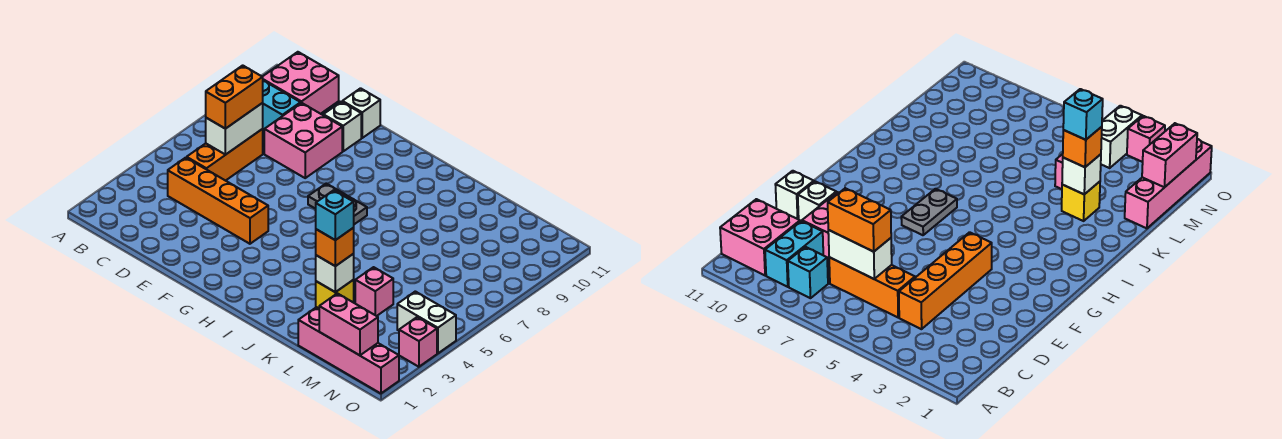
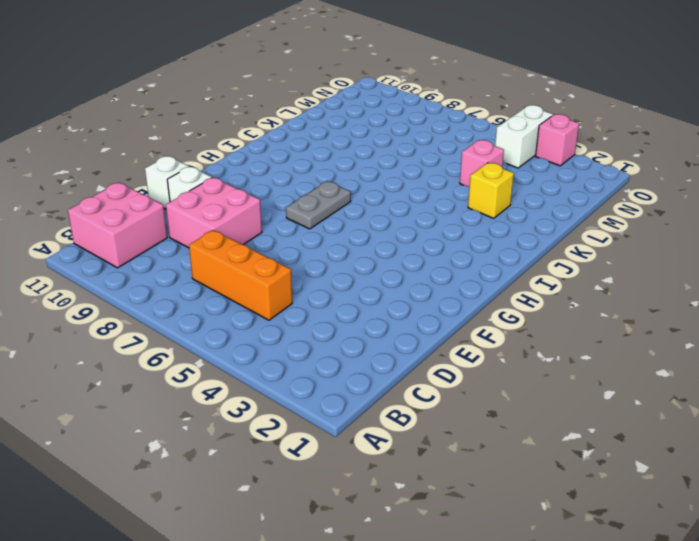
none -> cyan 1x1 brick [788,247,828,298]
none -> cyan 1x2 brick [263,81,301,130]
none -> orange 1x4 brick [168,158,268,244]

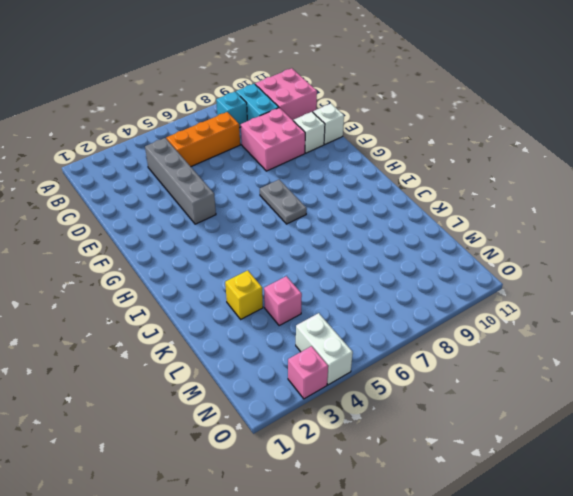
grey 1x4 brick [145,138,216,224] -> orange 1x4 brick [168,158,268,244]
none -> pink 1x4 brick [298,307,399,393]
none -> white 1x2 brick [206,103,263,155]
none -> white 1x1 brick [316,254,354,292]

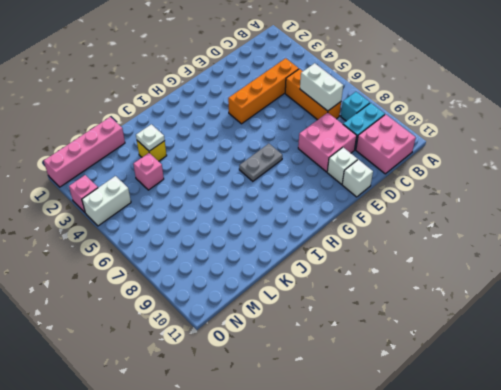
white 1x1 plate [136,124,165,151] -> white 1x1 brick [316,254,354,292]
none -> pink 1x2 brick [319,293,378,355]
none -> orange 1x2 brick [206,65,263,129]
none -> orange 1x1 brick [316,228,354,266]

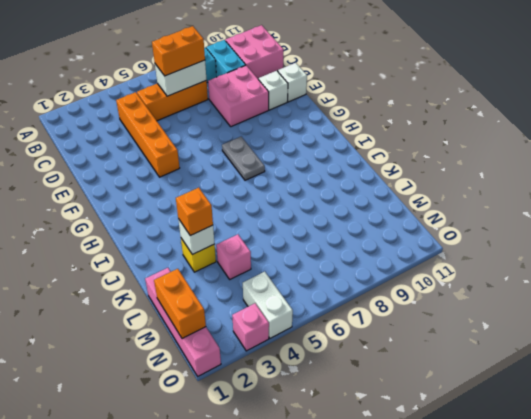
orange 1x2 brick [154,269,206,339] -> pink 1x2 brick [319,293,378,355]
none -> cyan 1x1 brick [316,190,354,240]

